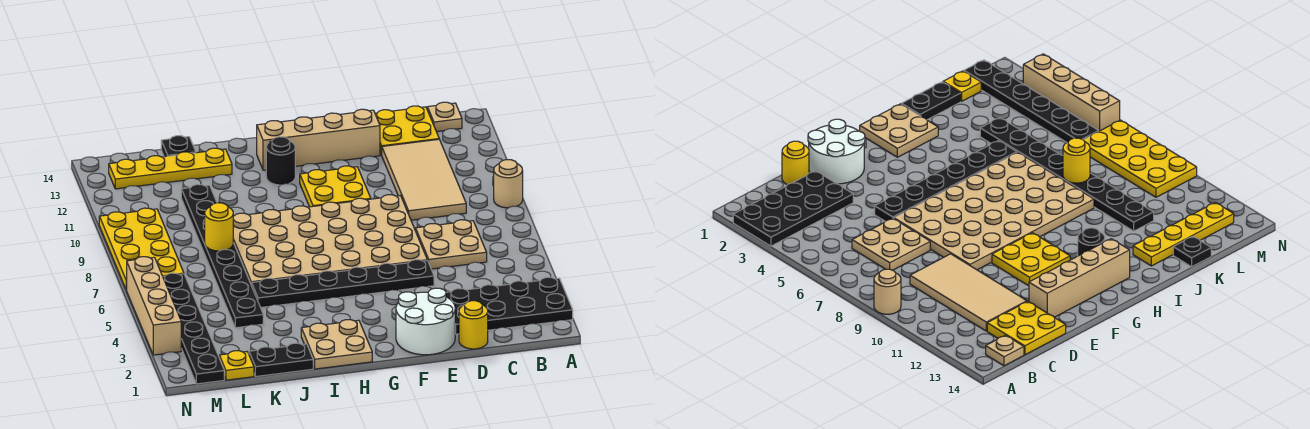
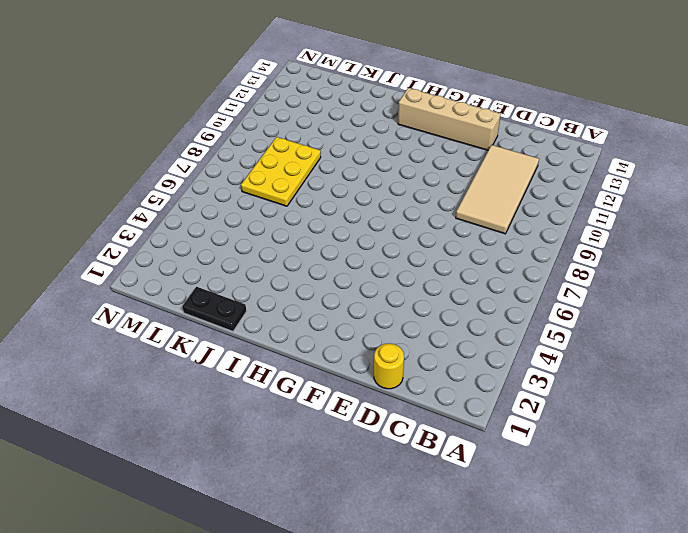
yellow 2x3 plate [241,137,321,206] -> black 1x8 plate [181,184,263,328]
none -> black 2x4 plate [446,277,573,334]
none -> tan 1x1 round brick [494,160,523,208]
none -> tan 1x1 plate [427,102,462,132]

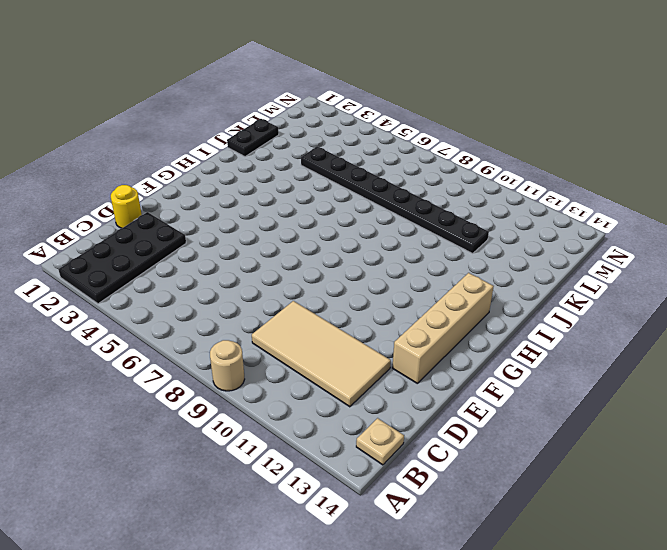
none -> tan 2x2 plate [416,220,487,269]
none -> yellow 2x2 plate [375,106,439,155]
none -> white 2x2 round brick [396,288,455,355]

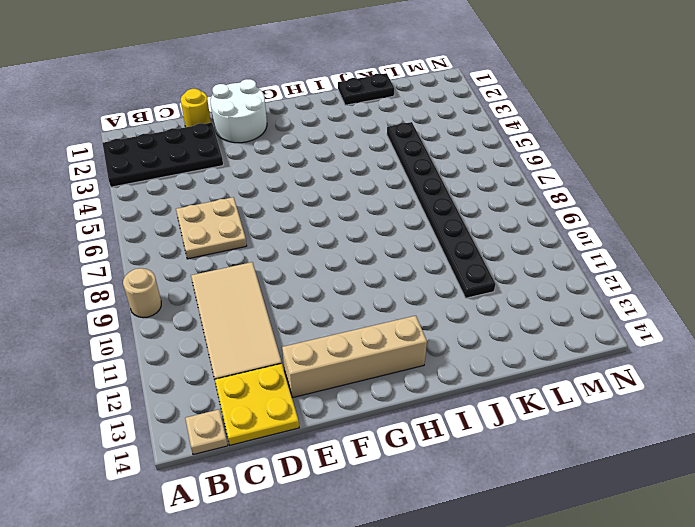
none -> black 1x6 plate [252,260,434,308]
none -> tan 4x6 plate [233,195,427,286]
none -> yellow 2x2 plate [300,166,371,207]

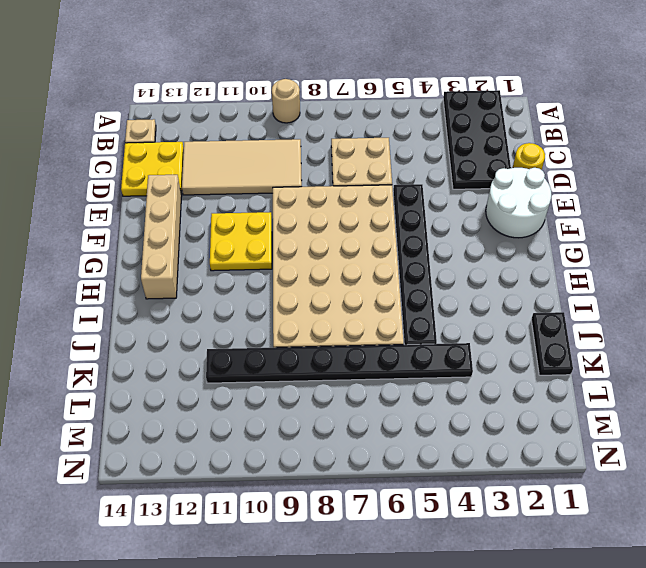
none -> tan 2x2 plate [301,320,372,369]
none -> black 1x1 round brick [266,137,295,185]
none -> yellow 1x4 plate [109,148,232,189]

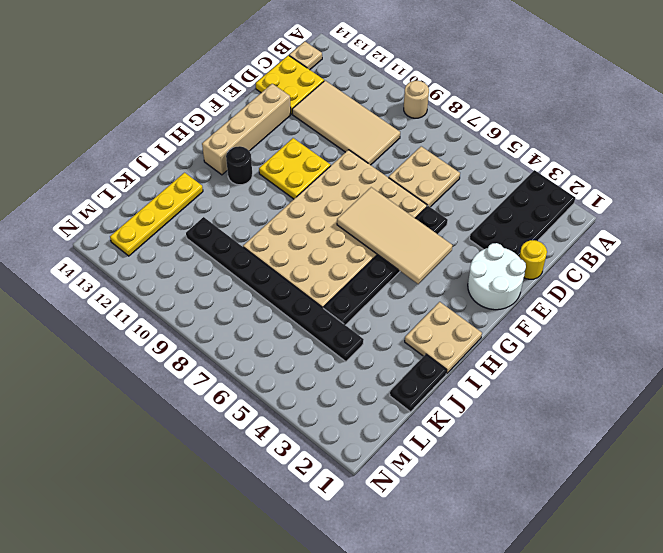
tan 2x4 tile [337,187,453,284] -> none
none -> black 1x1 plate [161,136,196,157]
none -> yellow 1x1 plate [219,351,254,380]
none -> black 1x6 plate [163,273,224,384]

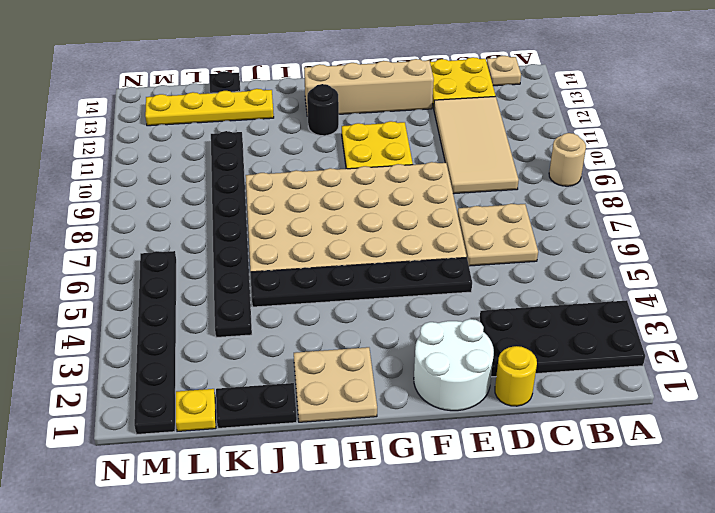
none -> yellow 2x4 plate [99,208,184,290]
none -> tan 1x4 brick [126,257,181,355]
none -> yellow 1x1 round brick [205,203,233,251]

